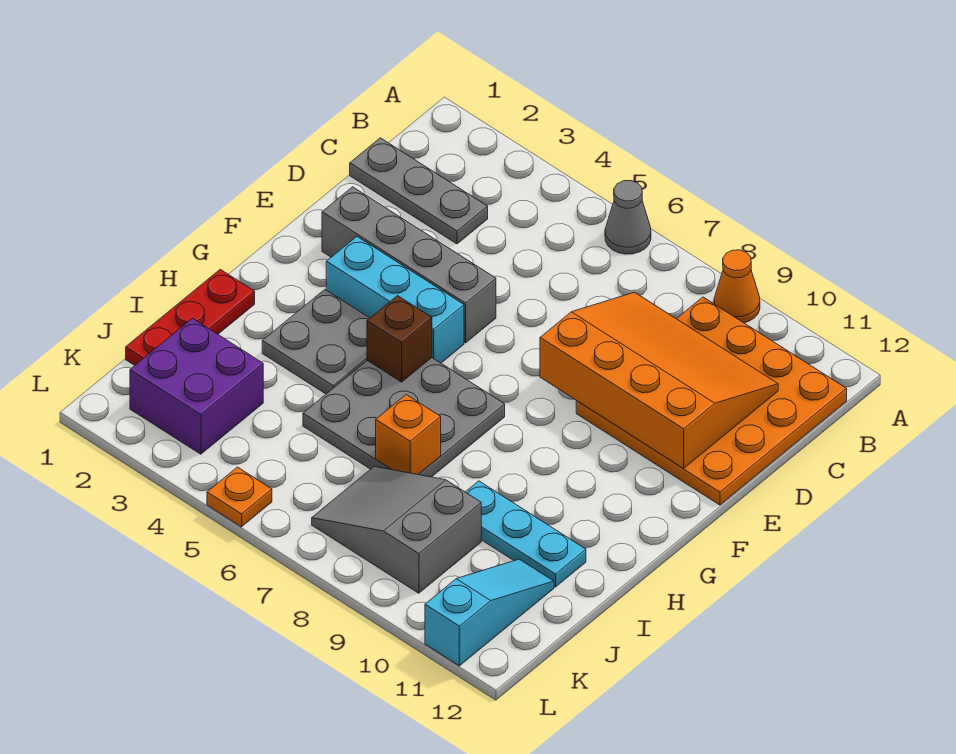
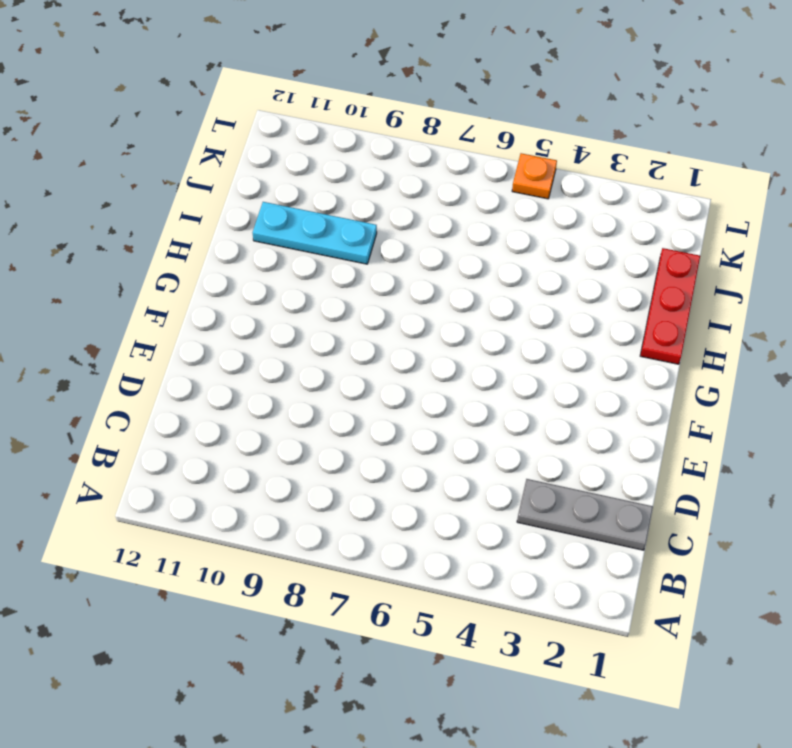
none -> grey 1x1 cone [605,180,651,254]
none -> orange 1x1 cone [714,250,760,323]
none -> orange 4x4 plate [576,297,847,505]

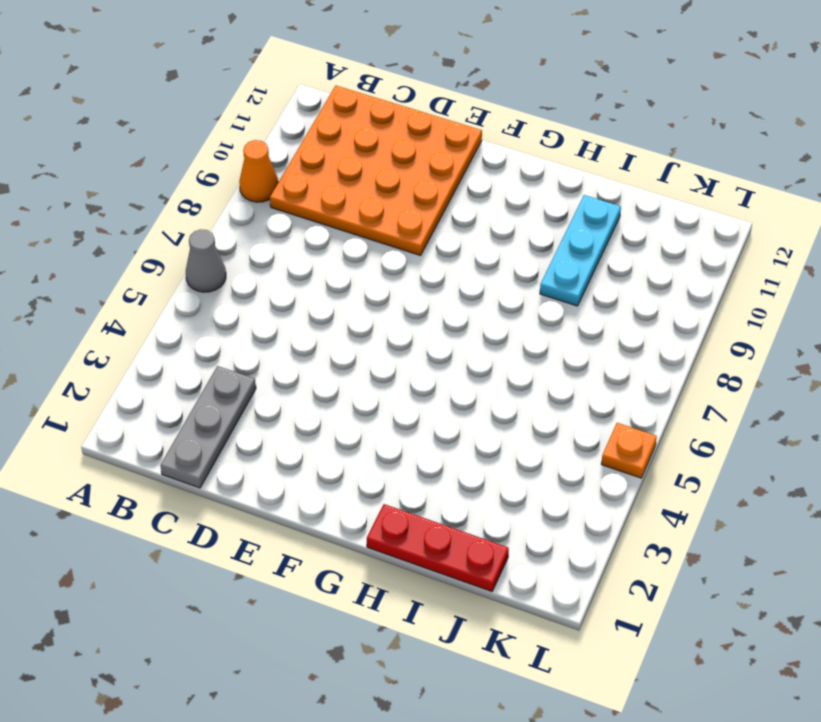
none -> grey 1x4 brick [322,187,496,343]
none -> cyan 1x3 brick [326,237,464,363]
none -> grey 2x2 plate [262,290,369,394]

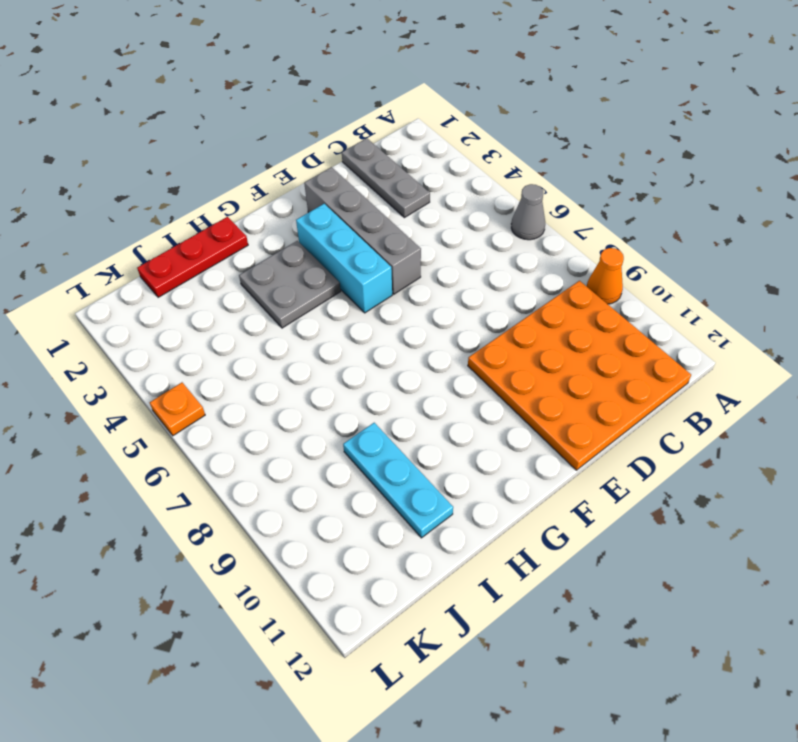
none -> grey 3x3 plate [303,358,505,477]
none -> purple 2x2 brick [130,318,263,454]
none -> grey 2x3 slope [312,466,481,593]

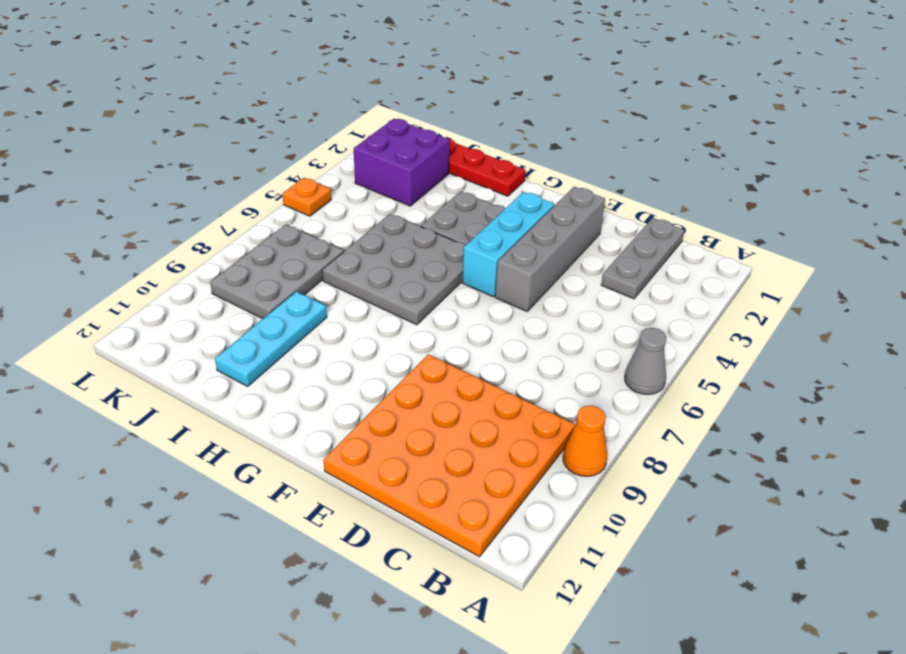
grey 2x3 plate [210,225,344,319] -> grey 2x3 slope [312,466,481,593]
none -> cyan 1x3 slope [425,559,554,666]
none -> orange 3x4 slope [540,292,778,469]
none -> brown 1x1 brick [367,296,432,382]

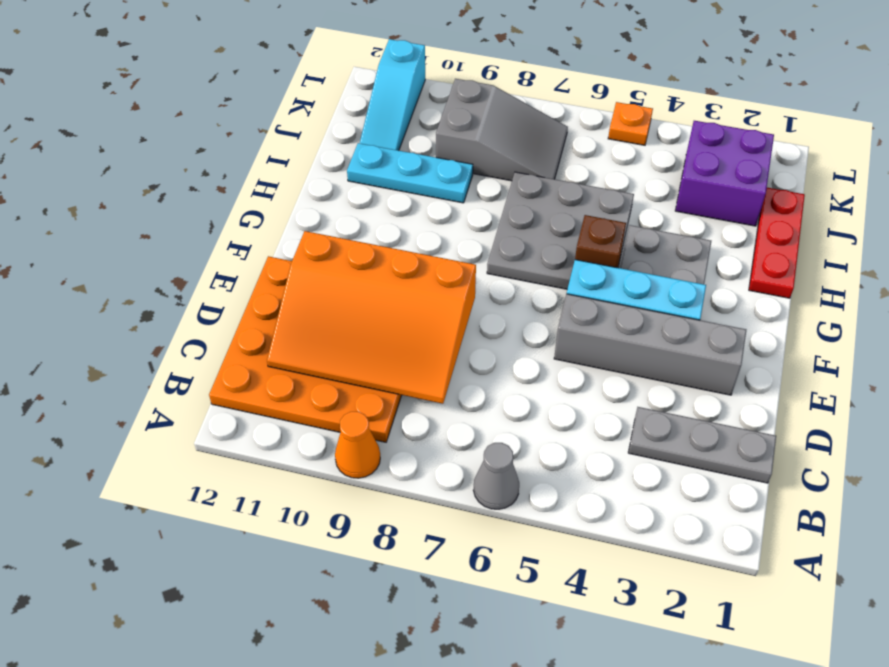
none -> orange 1x1 brick [376,395,441,475]

